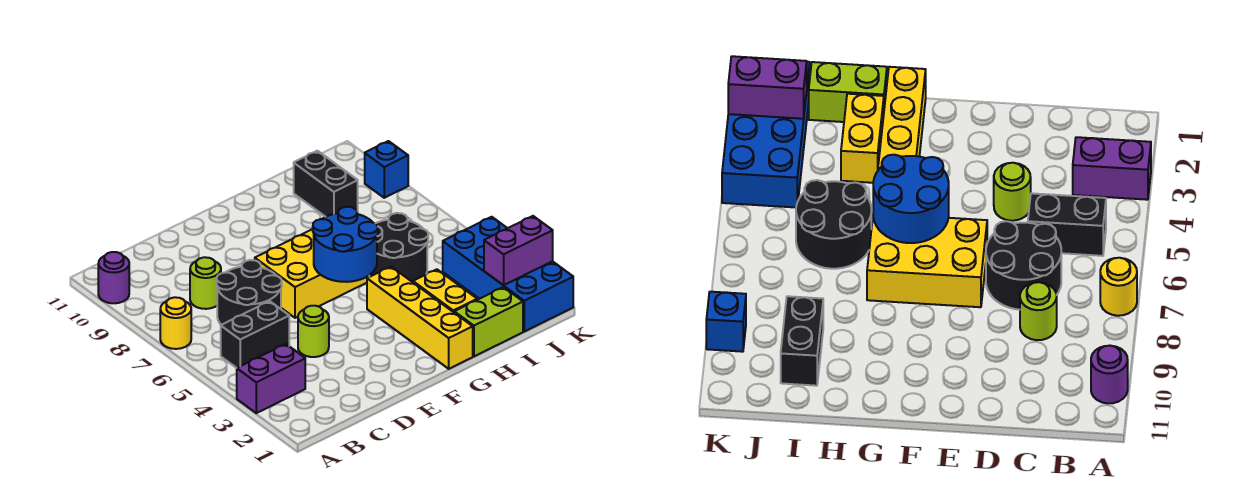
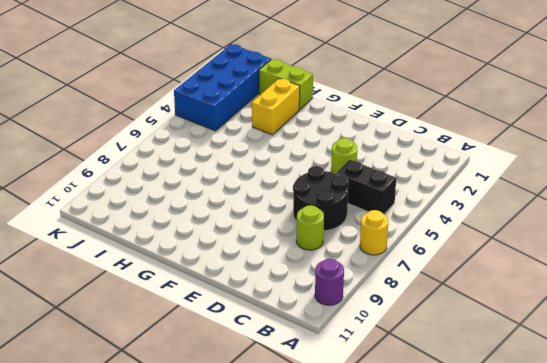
none -> purple 1x2 brick [237,344,305,413]
none -> yellow 2x3 brick [255,229,369,318]
none -> yellow 1x4 brick [367,267,473,369]

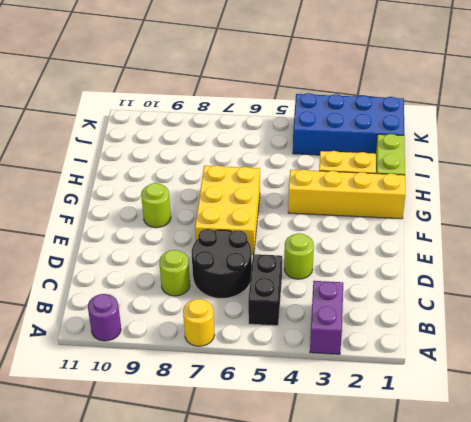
lime 1x1 round brick [141,183,171,228] -> none
none -> black 2x2 round brick [369,213,428,282]
none -> black 1x2 brick [294,151,358,217]
none -> blue 1x1 brick [365,141,408,198]

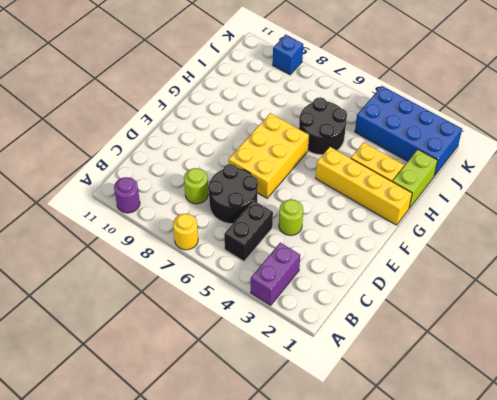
none -> black 1x2 brick [294,151,358,217]
none -> blue 2x2 round brick [313,207,378,282]
none -> purple 1x2 brick [484,216,553,285]

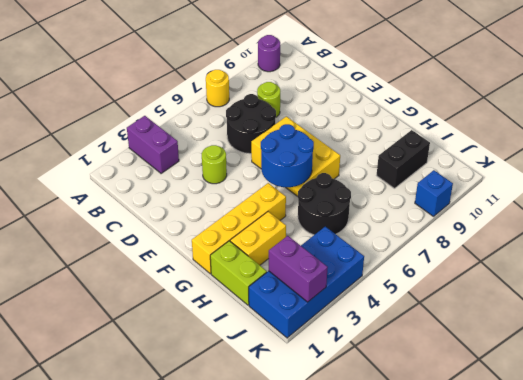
none -> black 1x2 brick [221,301,289,368]

